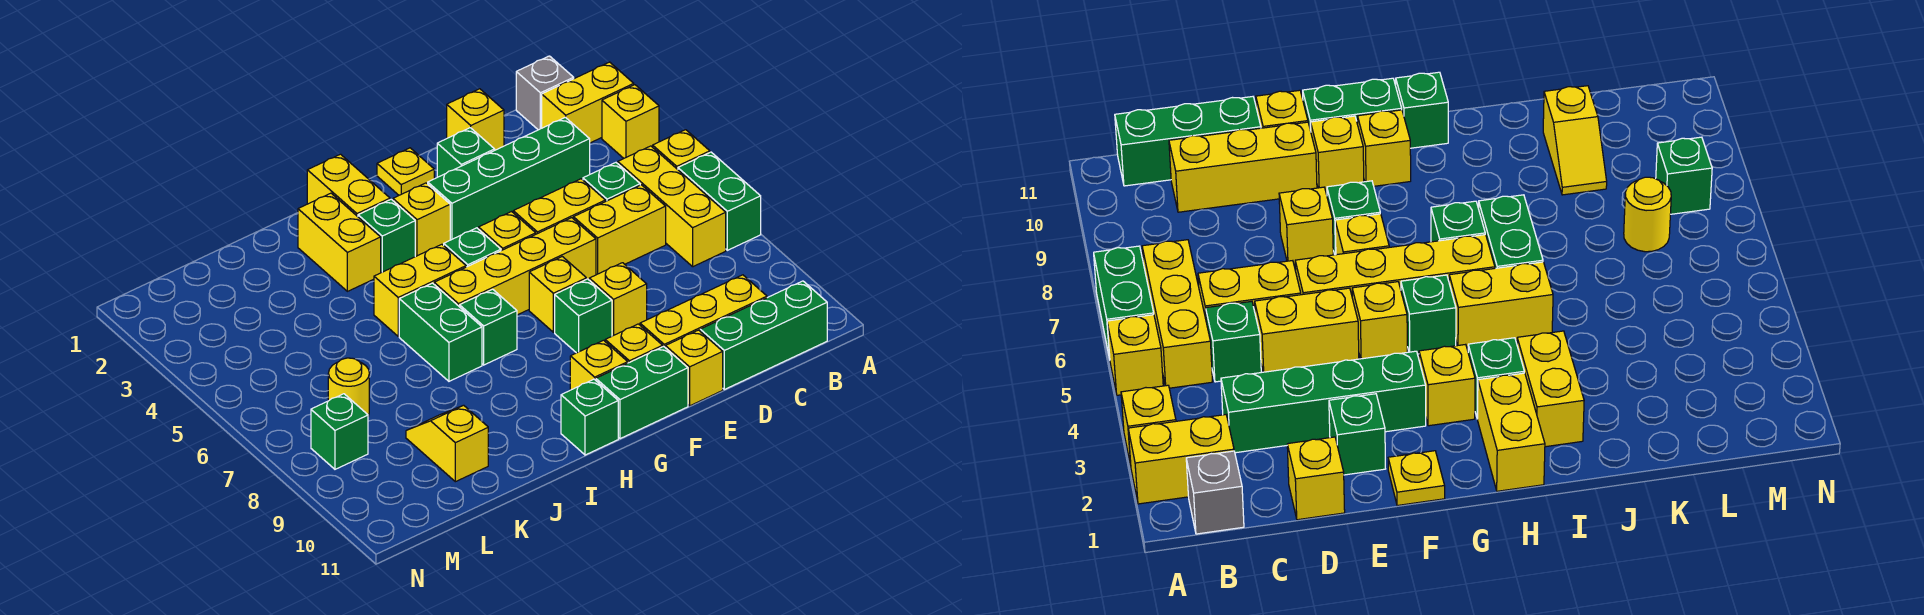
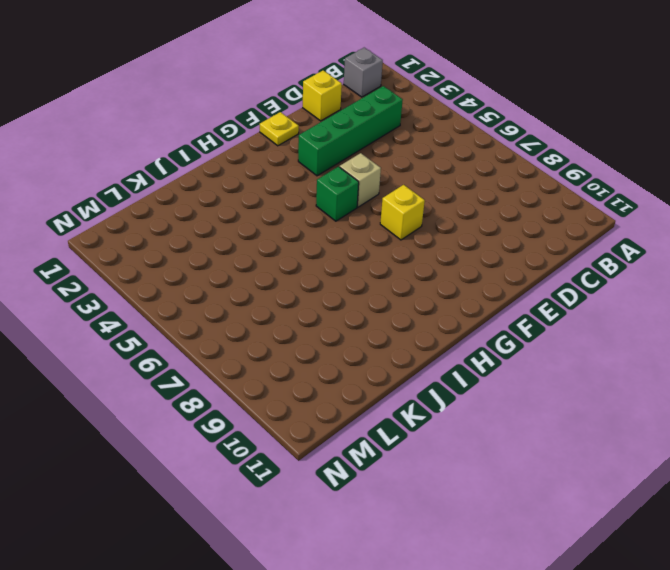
tan 1x1 brick [340,153,381,207] -> yellow 1x1 brick [478,212,536,251]
none -> yellow 1x2 brick [542,62,634,143]
none -> yellow 1x1 brick [602,85,659,158]
none -> yellow 1x1 brick [653,130,710,169]
none -> green 1x2 brick [678,152,761,250]

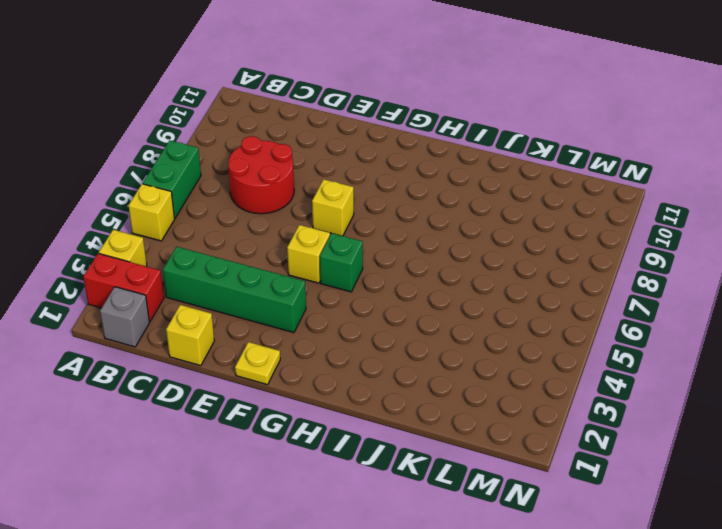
red 1x2 brick [83,253,164,322] -> yellow 1x2 brick [542,62,634,143]
red 2x2 round brick [228,136,294,214] -> none
none -> yellow 1x3 brick [618,146,726,267]
none -> green 1x3 brick [700,281,827,389]
none -> green 1x1 brick [583,163,640,202]
none -> yellow 1x2 brick [573,185,666,275]

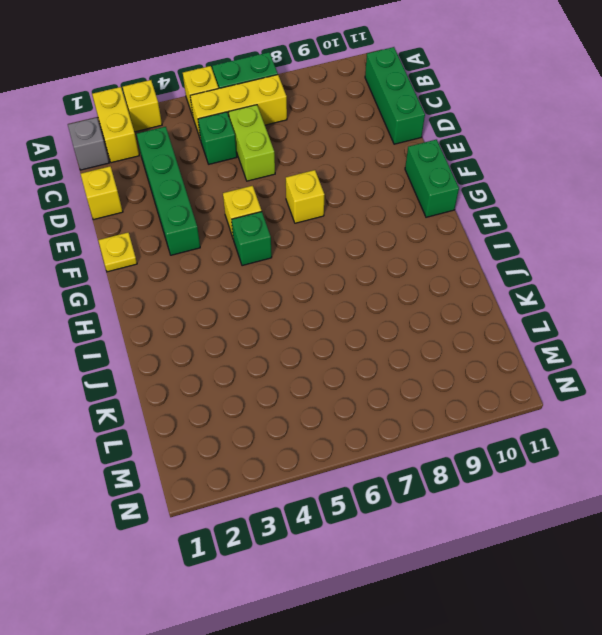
lime 1x2 brick [229,105,275,181] -> yellow 1x2 brick [573,185,666,275]
none -> yellow 1x3 brick [640,275,767,347]
none -> yellow 1x2 brick [513,179,605,234]
none -> green 1x1 brick [437,128,495,177]
none -> yellow 1x4 brick [434,218,596,315]

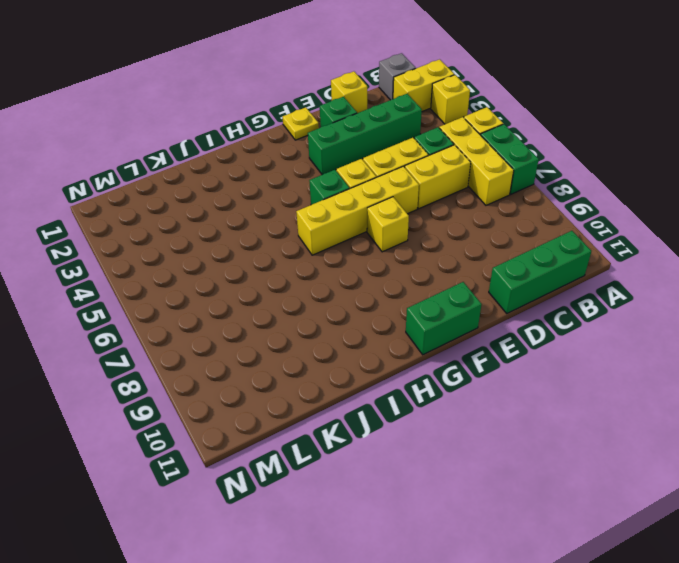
none -> yellow 1x3 brick [640,275,767,347]
none -> yellow 1x1 brick [589,263,647,336]
none -> yellow 1x1 brick [665,330,723,406]
none -> green 1x1 brick [555,279,612,353]

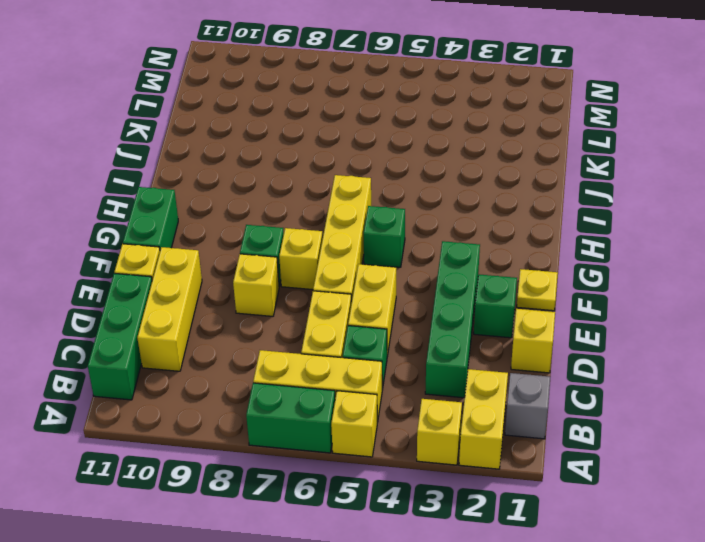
none -> yellow 1x1 brick [478,212,536,251]
none -> yellow 1x1 brick [605,324,663,363]
none -> yellow 1x1 brick [393,183,450,256]
none -> yellow 1x1 brick [570,340,628,390]

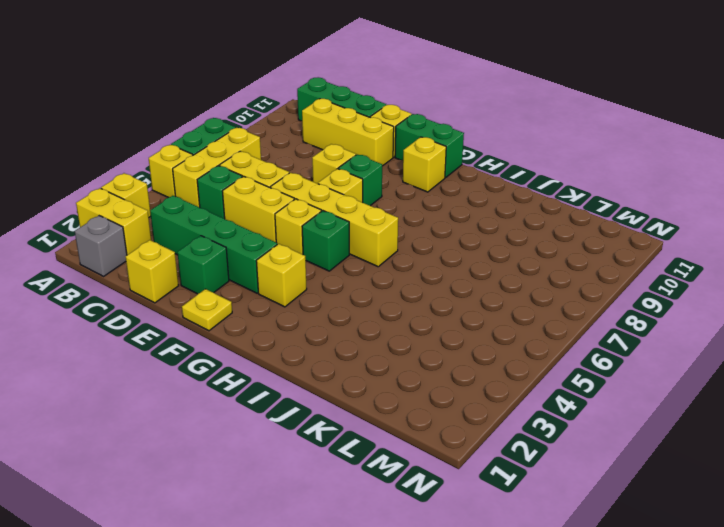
none -> yellow 1x1 brick [605,324,663,363]
none -> yellow 1x2 brick [307,154,390,217]
none -> green 1x1 brick [358,199,415,273]
none -> yellow 1x2 brick [374,244,466,336]

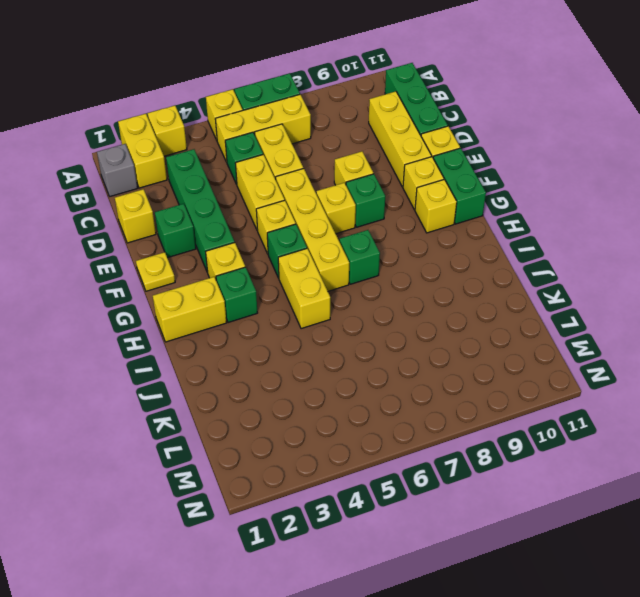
none -> green 1x1 brick [561,379,618,455]
none -> yellow 1x2 brick [298,193,381,291]
none -> green 1x2 brick [399,283,482,381]
none -> yellow 1x2 slope [406,405,488,482]

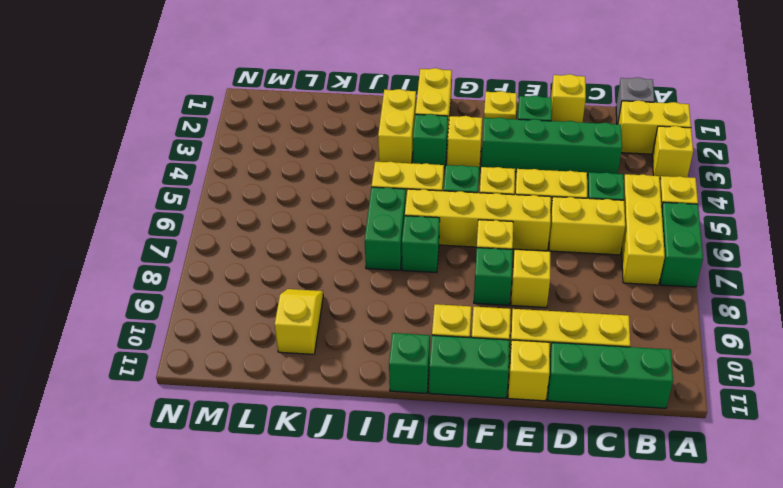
none -> yellow 1x1 round brick [328,358,369,416]
none -> green 1x1 brick [311,394,368,469]

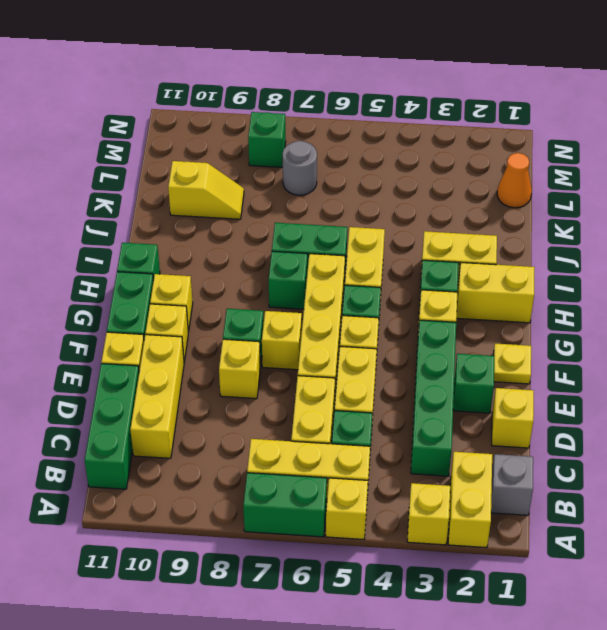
orange 1x1 cone [497,153,532,208] -> none
grey 1x1 round brick [283,141,317,195] -> yellow 1x1 round brick [328,358,369,416]

